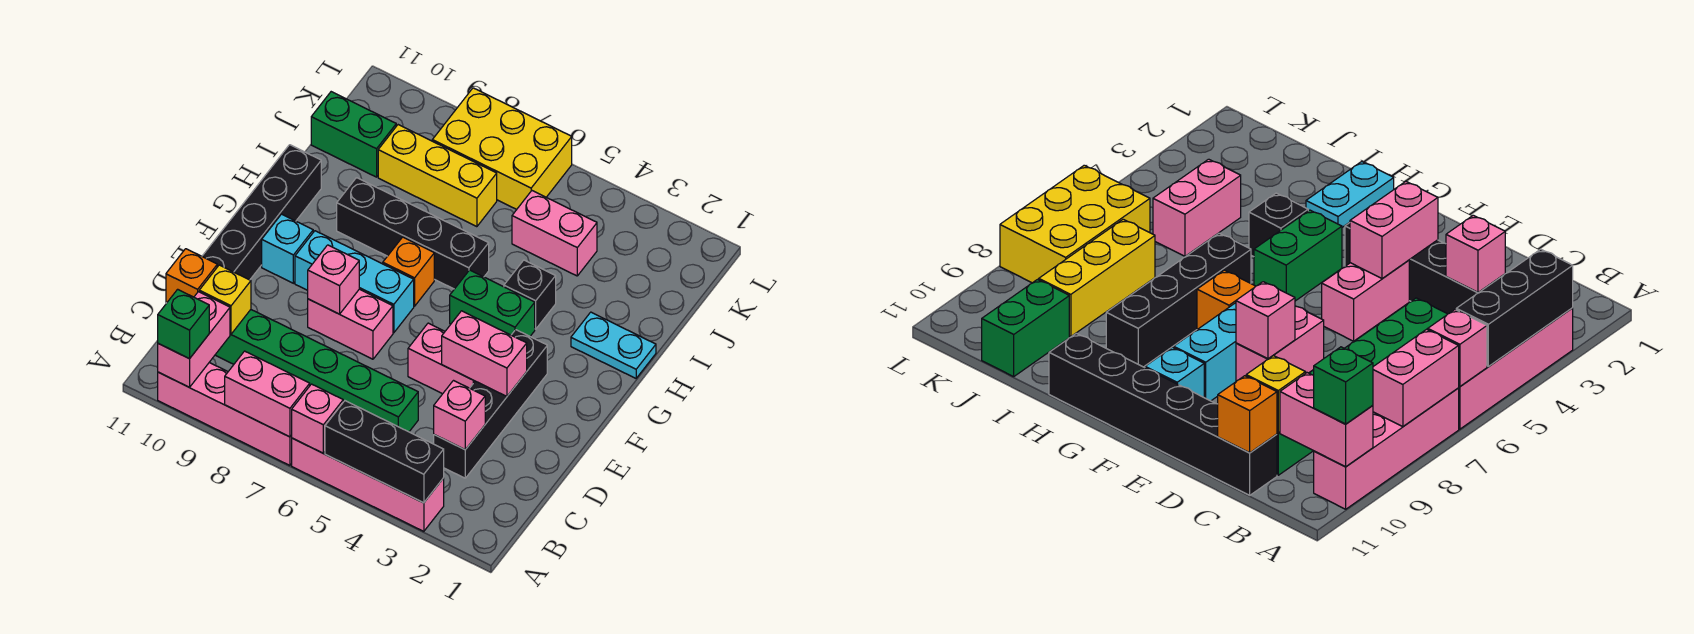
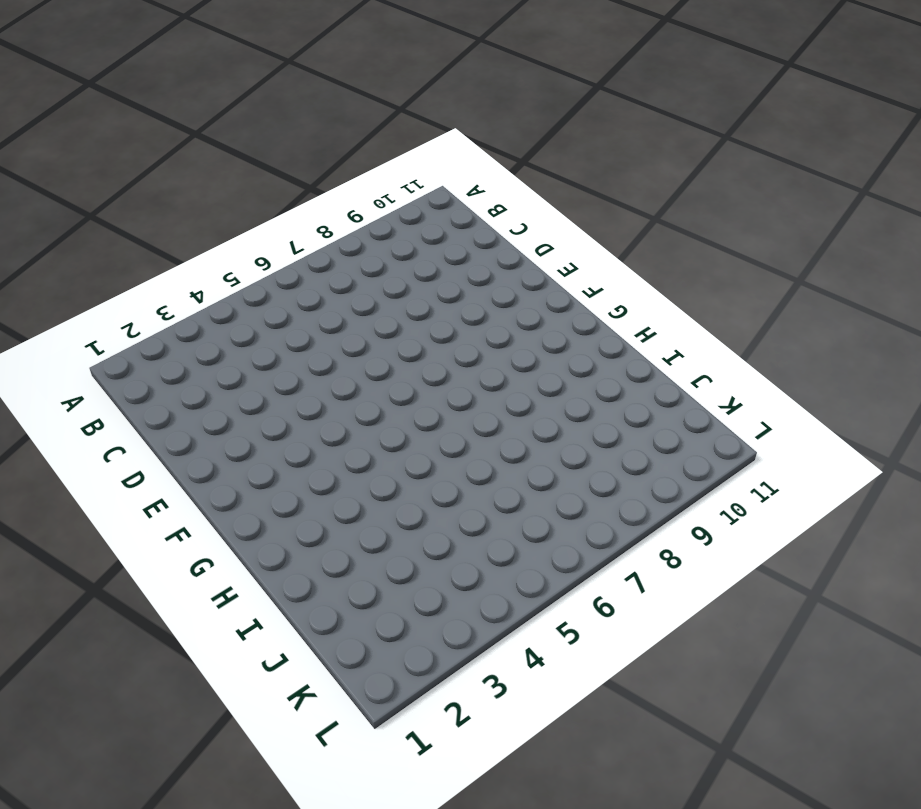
none -> pink 1x4 brick [292,438,444,531]
none -> pink 1x4 brick [158,363,292,465]
none -> black 1x4 brick [434,330,547,478]

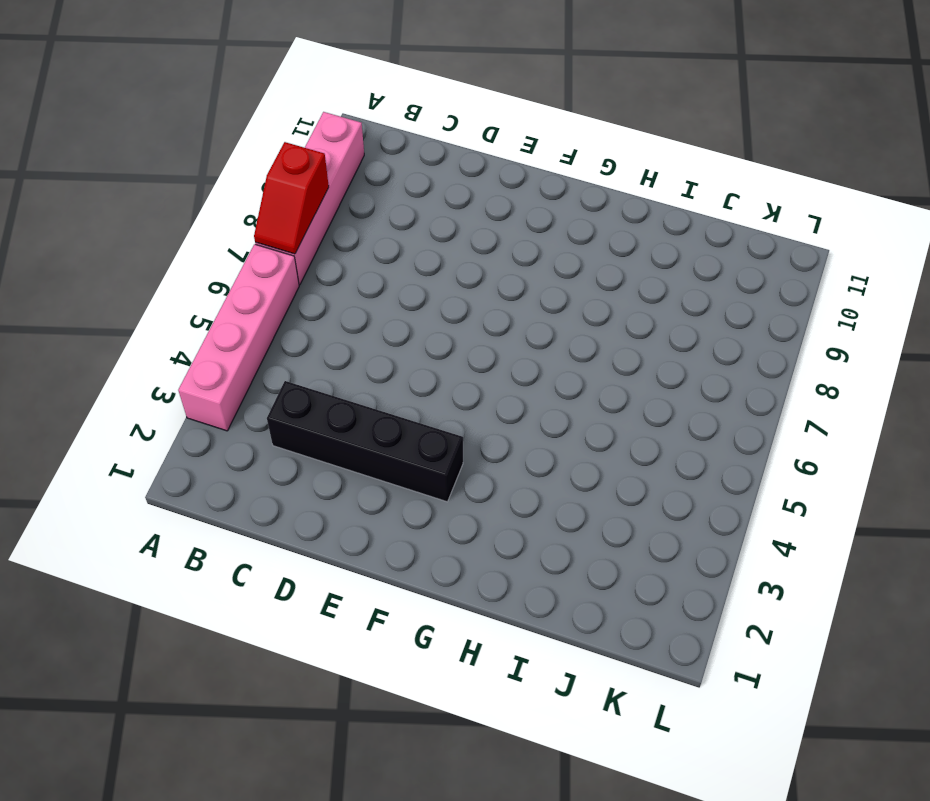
red 1x2 slope [254,142,329,254] -> pink 1x2 brick [225,351,310,437]
none -> green 1x6 brick [215,310,418,432]
none -> black 1x6 brick [202,145,321,280]
none -> pink 1x2 brick [408,323,475,394]

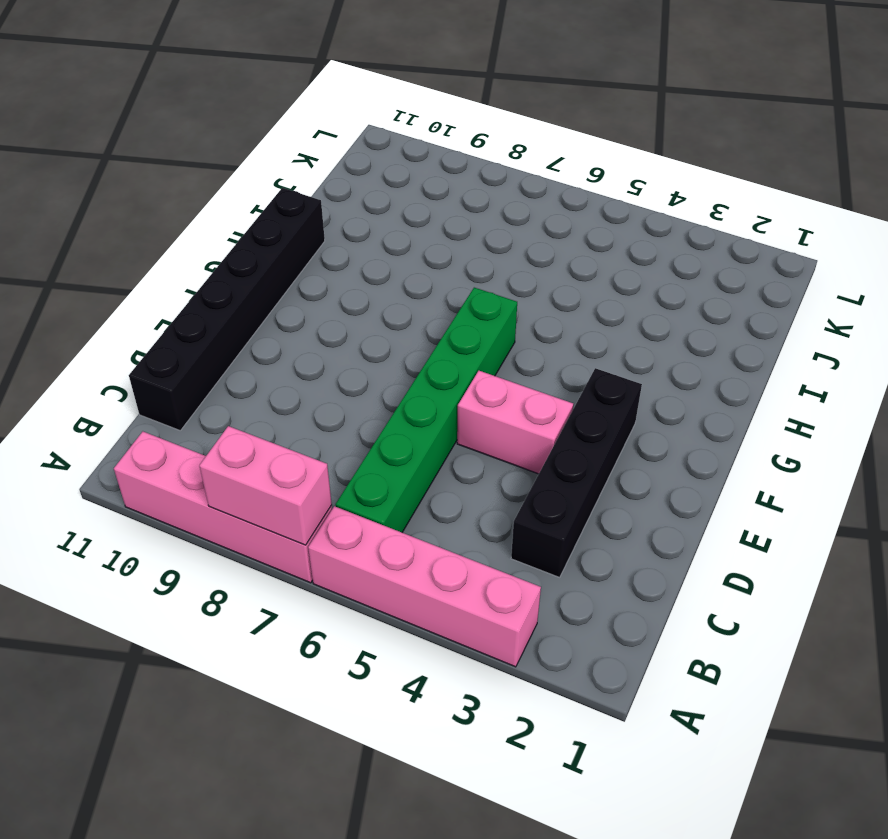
green 1x6 brick [335,288,517,532] -> green 1x6 brick turned to [215,310,418,432]
none -> pink 1x2 brick [308,289,393,359]
none -> cyan 1x3 brick [295,231,414,333]
none -> cyan 1x1 brick [262,214,313,283]

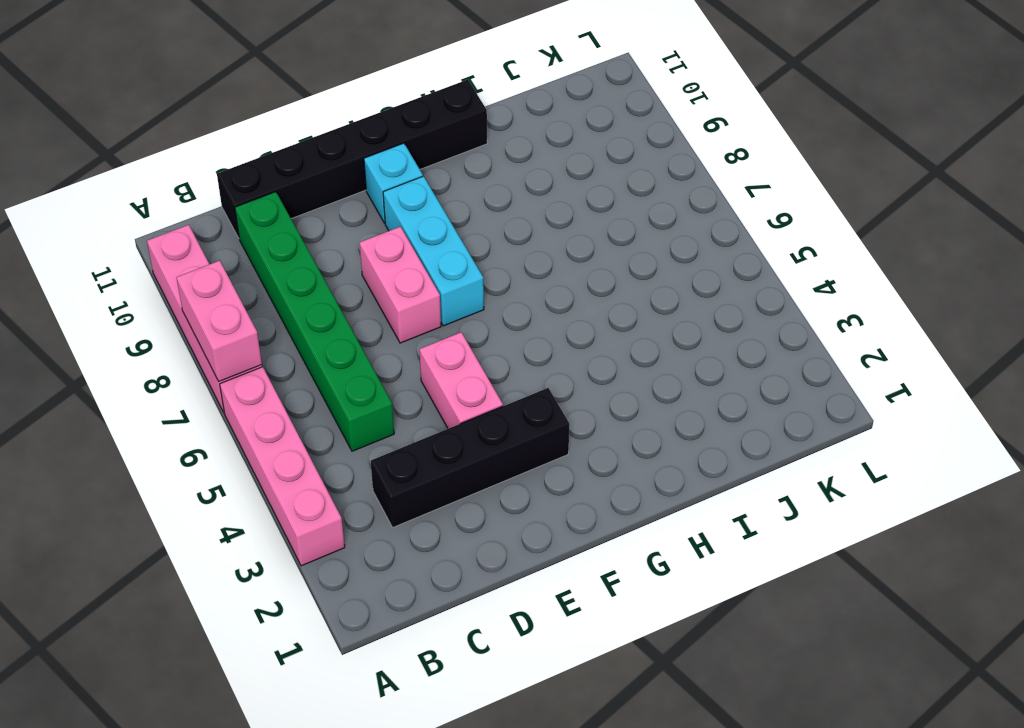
none -> green 1x2 brick [450,270,535,336]
none -> orange 1x1 brick [383,237,434,306]
none -> cyan 1x2 plate [571,312,656,378]

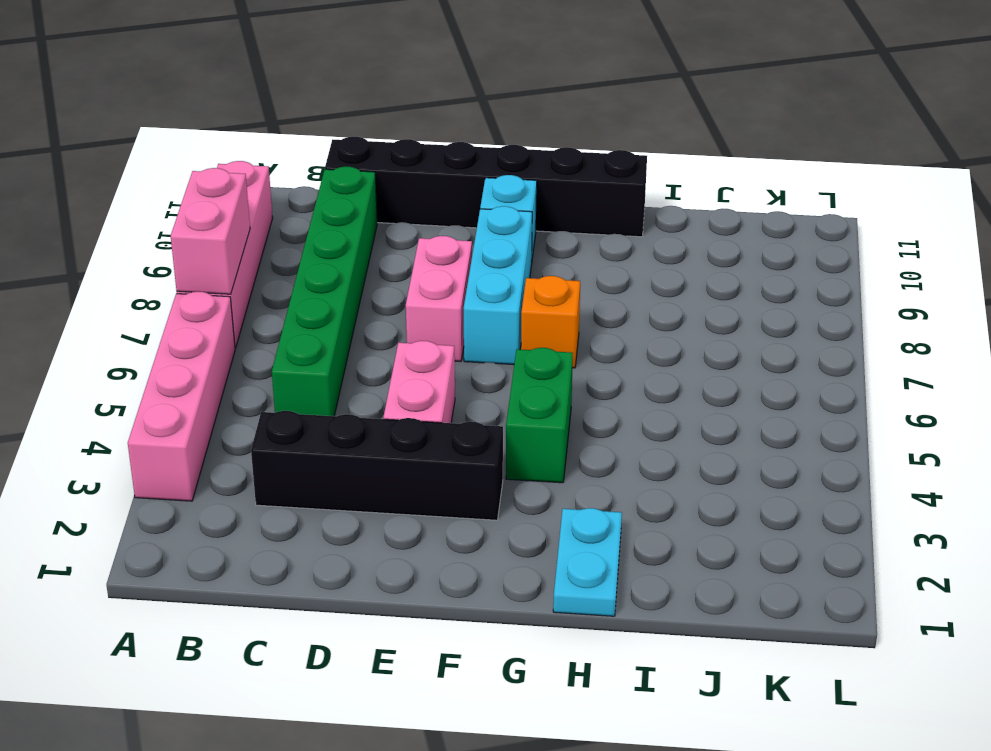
none -> black 1x1 brick [504,260,556,329]
none -> black 1x4 brick [337,178,489,289]
none -> pink 1x2 brick [512,191,597,276]

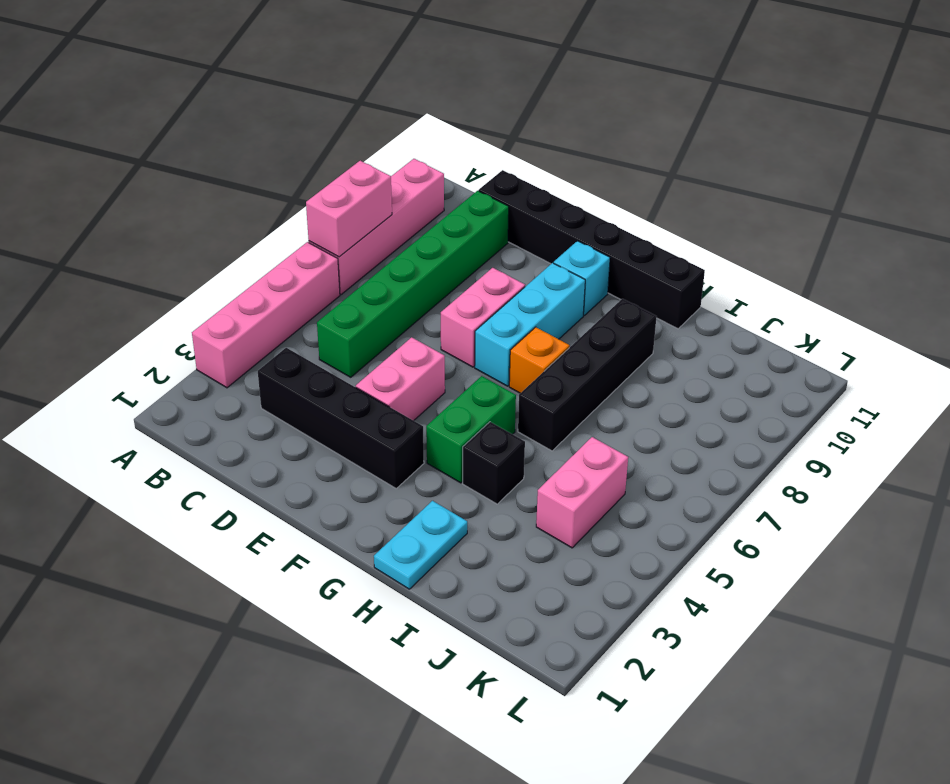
none -> yellow 1x3 brick [378,125,497,227]
none -> green 1x2 brick [311,92,396,177]
none -> yellow 2x3 brick [432,88,572,209]

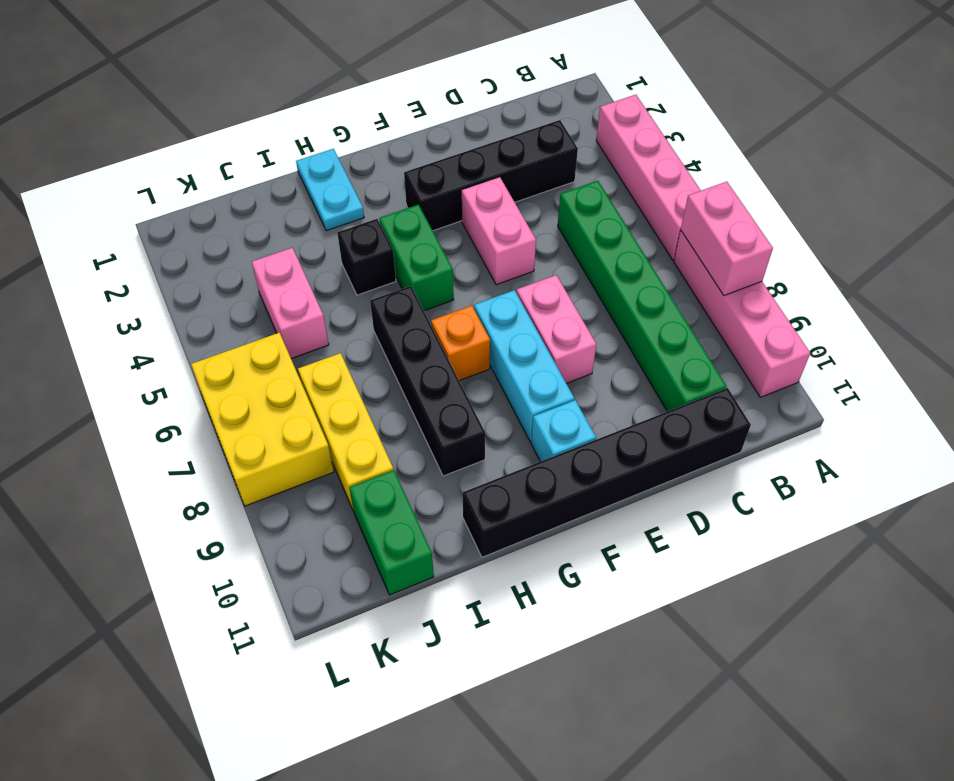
none -> black 1x3 brick [325,401,444,503]
none -> pink 1x1 brick [292,384,343,453]
none -> pink 1x2 brick [158,292,230,387]

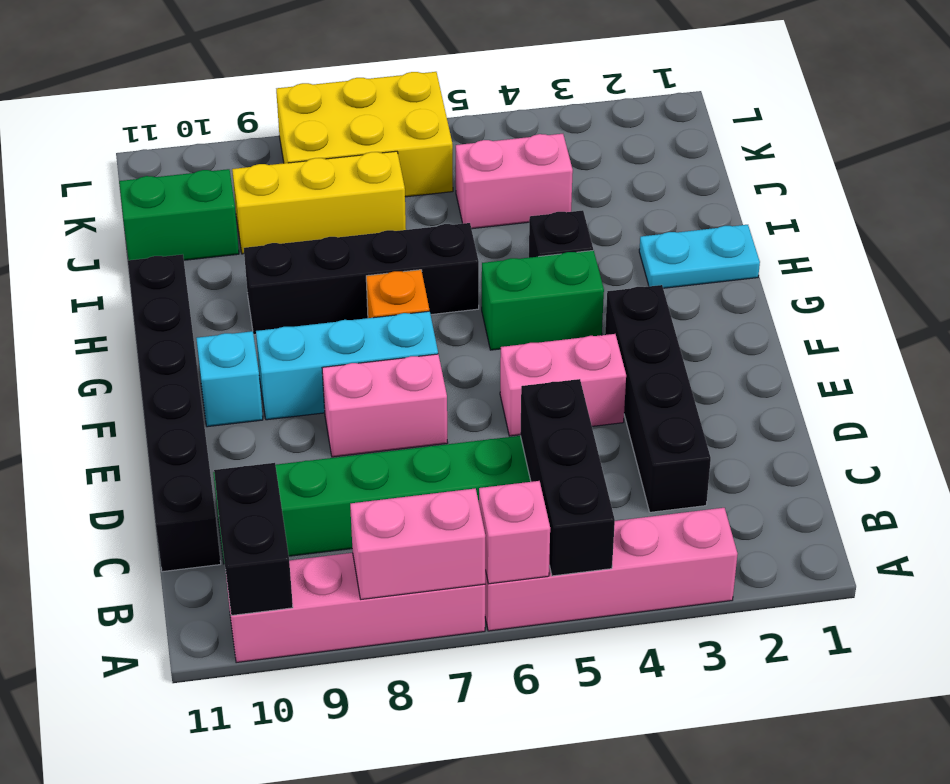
black 1x3 brick [520,379,615,576] -> black 1x3 brick turned to [325,401,444,503]
black 1x2 brick [214,463,293,616] -> pink 1x2 brick [158,292,230,387]
none -> pink 1x1 brick [434,381,485,450]
none -> yellow 1x1 brick [199,265,251,334]
none -> orange 1x1 brick [166,249,217,303]

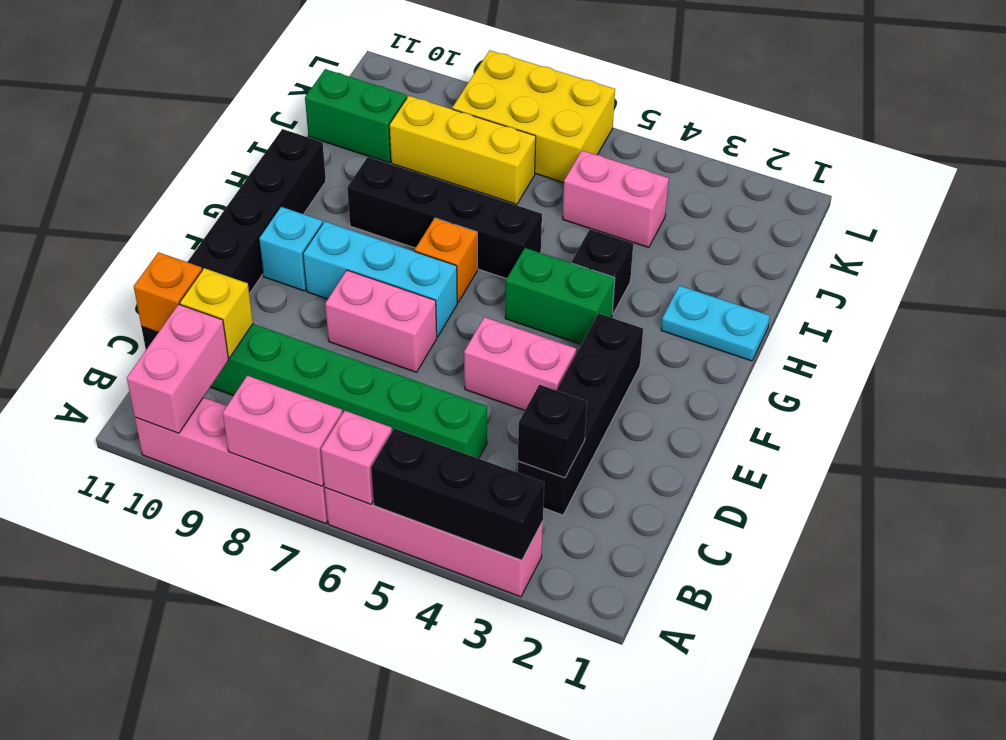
black 1x1 brick [518,385,587,478] -> pink 1x1 brick [434,381,485,450]
none -> pink 1x2 brick [442,311,527,396]
none -> pink 1x1 brick [308,245,359,314]
none -> green 1x1 brick [158,289,209,359]

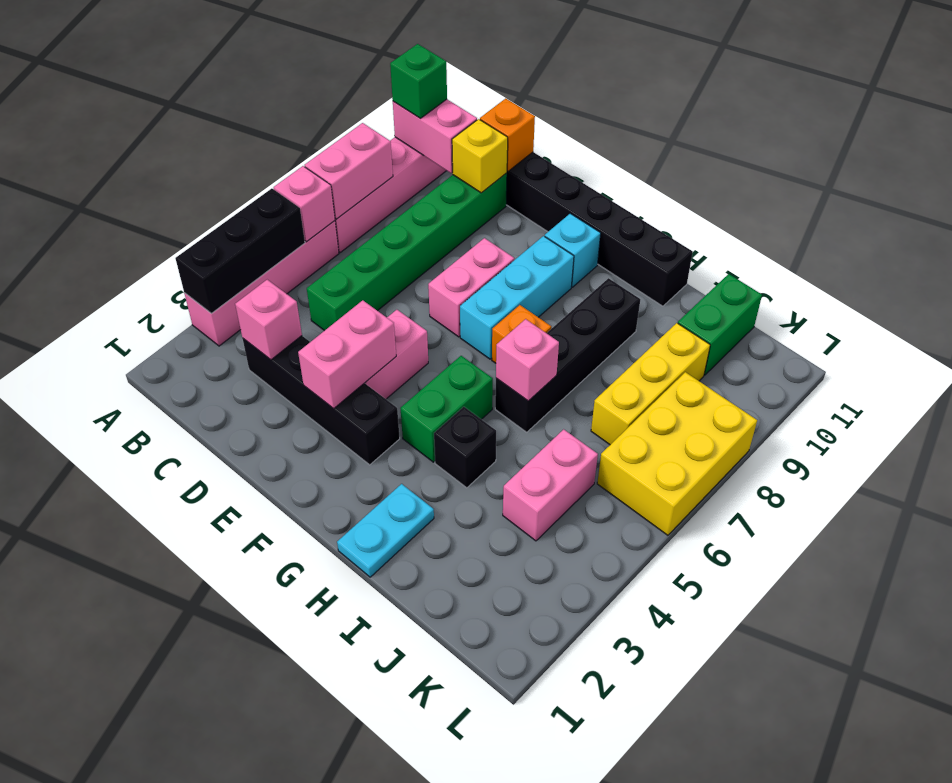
pink 1x1 brick [496,319,559,401] -> pink 1x1 brick moved to [308,245,359,314]

